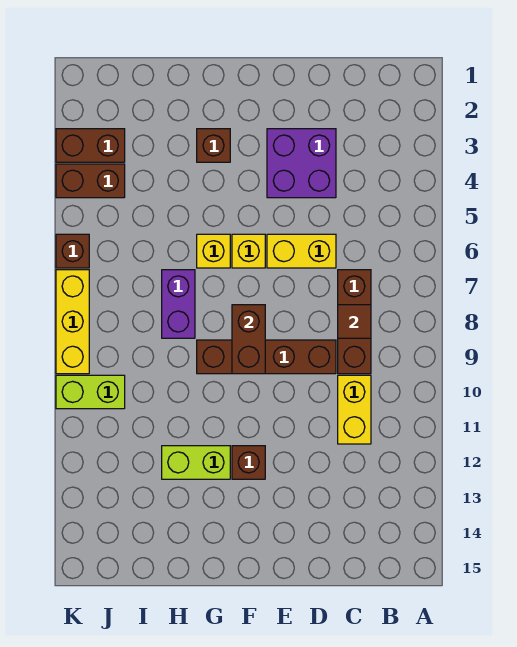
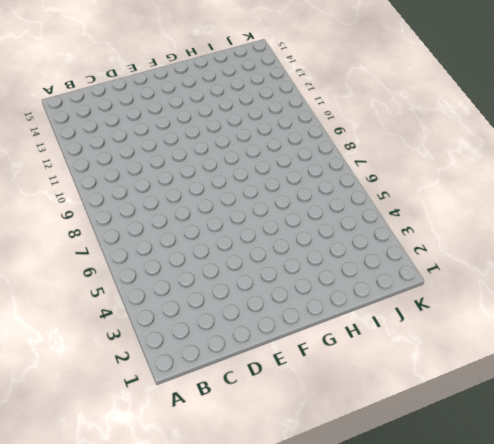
none -> brown 1x3 brick [338,270,371,374]
none -> yellow 1x2 brick [338,375,371,444]
none -> purple 2x2 brick [267,129,336,198]

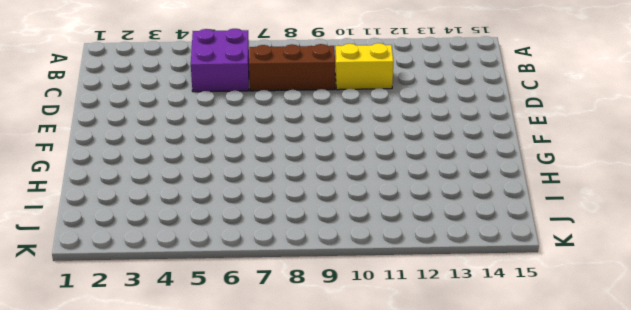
purple 2x2 brick [191,29,249,92] -> purple 2x2 brick moved to [267,129,336,198]
none -> yellow 1x2 brick [267,234,336,268]
none -> brown 1x4 brick [197,340,336,374]
none -> yellow 1x1 brick [232,234,265,268]

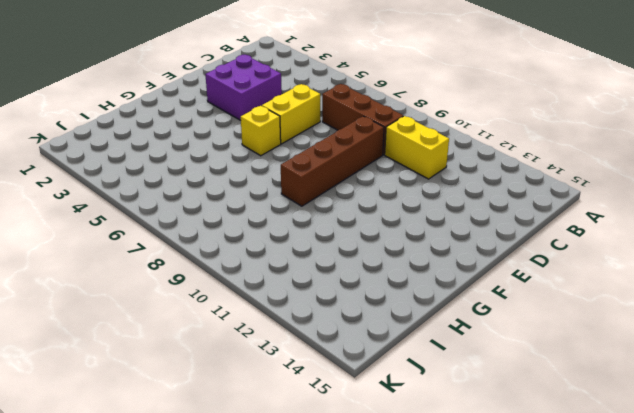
none -> brown 1x1 brick [232,446,265,479]
none -> brown 1x1 brick [197,129,230,162]
none -> yellow 1x1 brick [197,234,230,268]

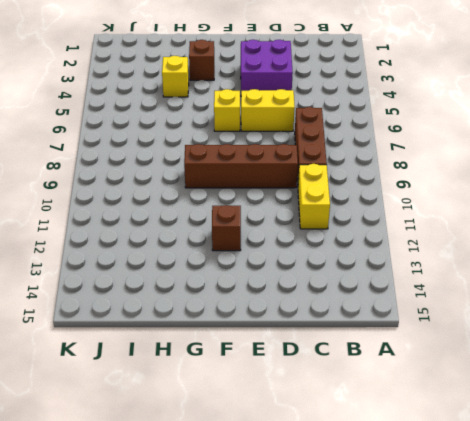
yellow 1x1 brick [162,56,189,97] -> yellow 1x1 brick moved to [197,234,230,268]
none -> lime 1x2 brick [162,446,230,479]
none -> purple 1x2 brick [162,270,195,338]
none -> brown 1x2 brick [56,129,125,162]

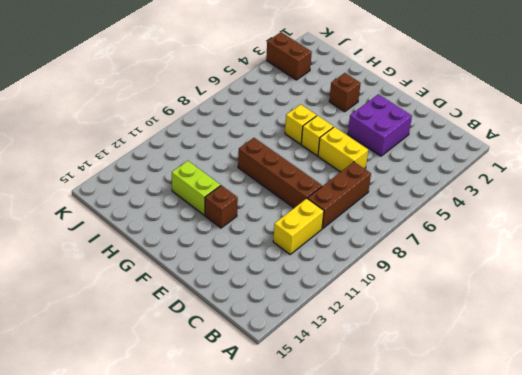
none -> purple 1x2 brick [162,270,195,338]
none -> brown 1x2 brick [56,164,125,198]
none -> lime 1x2 brick [56,375,125,409]

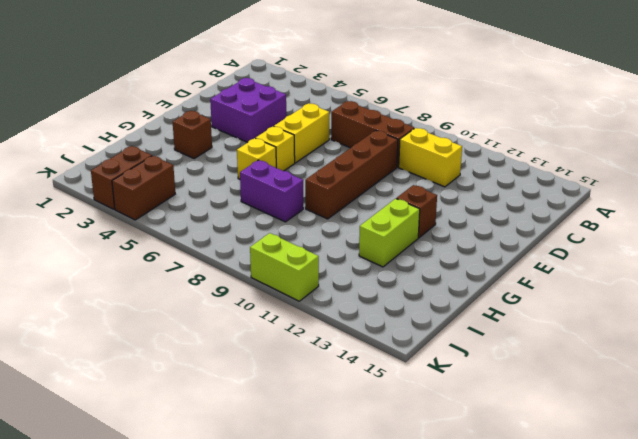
lime 1x2 brick [250,233,319,301] -> lime 1x2 brick turned to [56,375,125,409]
none -> brown 1x1 brick [56,234,89,268]
none -> yellow 1x3 brick [56,270,89,374]
none -> brown 1x1 tile [338,305,371,338]

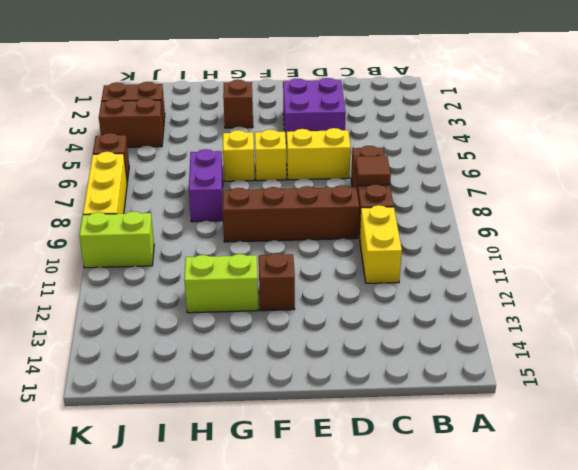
none -> brown 1x2 brick [232,305,265,374]

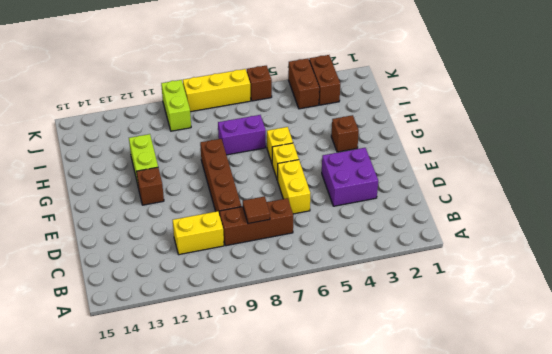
none -> brown 1x2 brick [232,305,265,374]

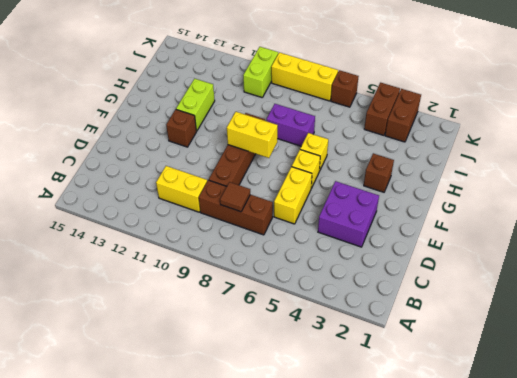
yellow 1x2 brick [227,112,278,158] -> brown 1x2 brick [232,305,265,374]

